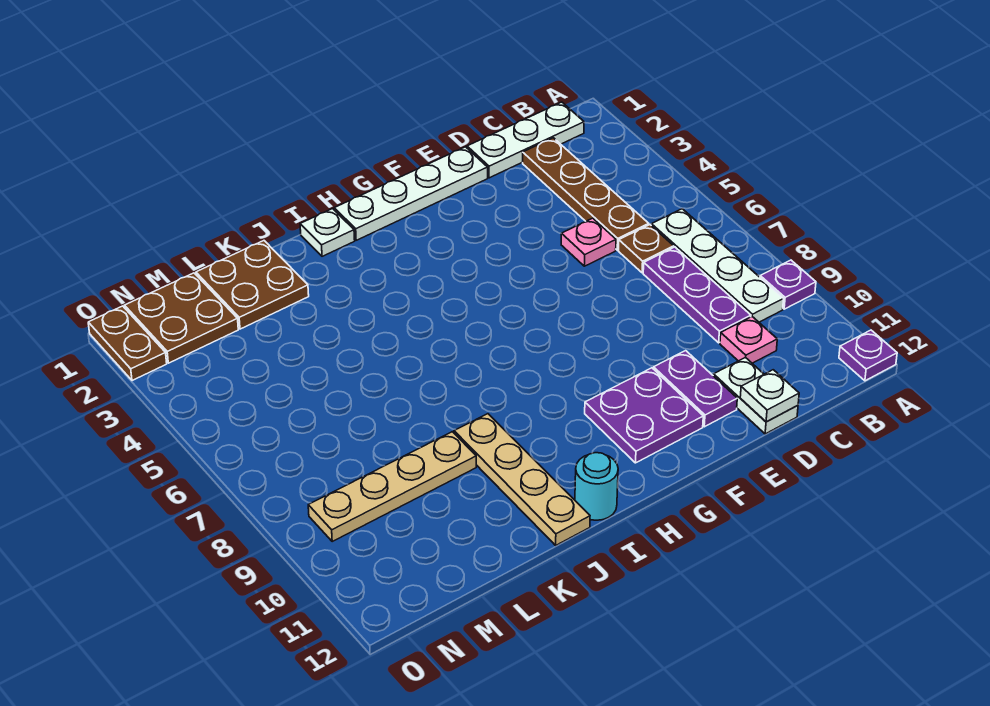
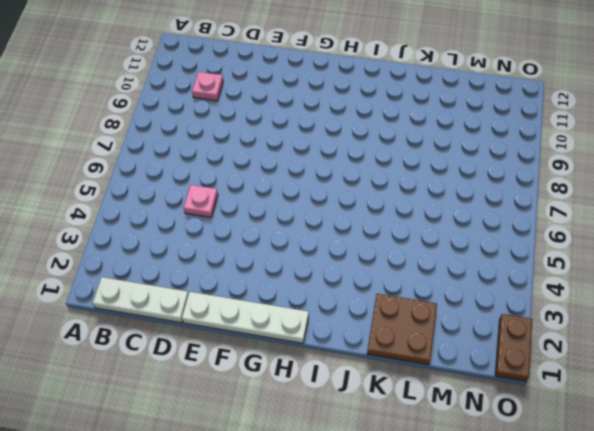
none -> purple 1x1 plate [760,260,816,309]
none -> purple 1x1 plate [839,330,897,381]
none -> white 1x4 plate [651,209,784,322]

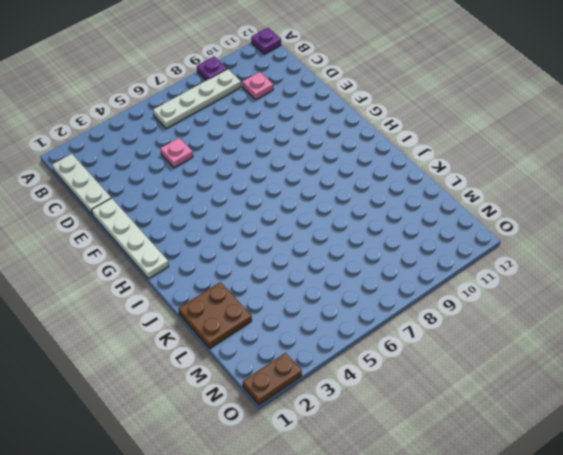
none -> brown 1x4 plate [523,138,649,250]
none -> brown 1x1 plate [619,225,674,273]
none -> purple 1x3 plate [643,247,751,343]

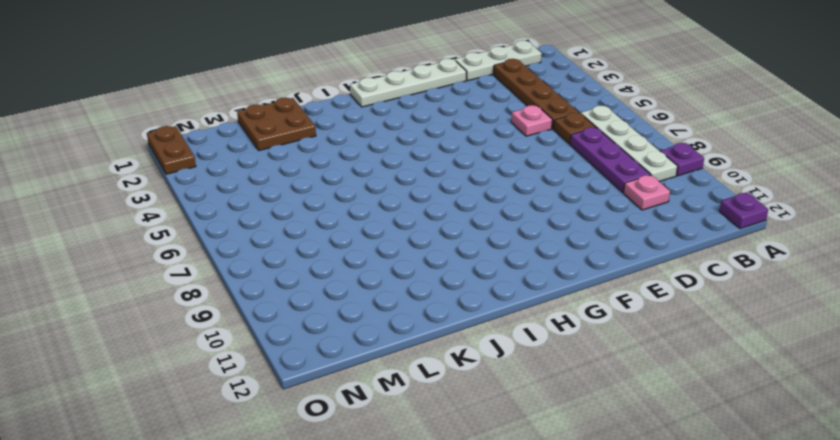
none -> white 1x2 plate [714,357,798,434]
none -> purple 1x2 plate [653,351,737,427]
none -> purple 2x2 plate [585,368,703,463]

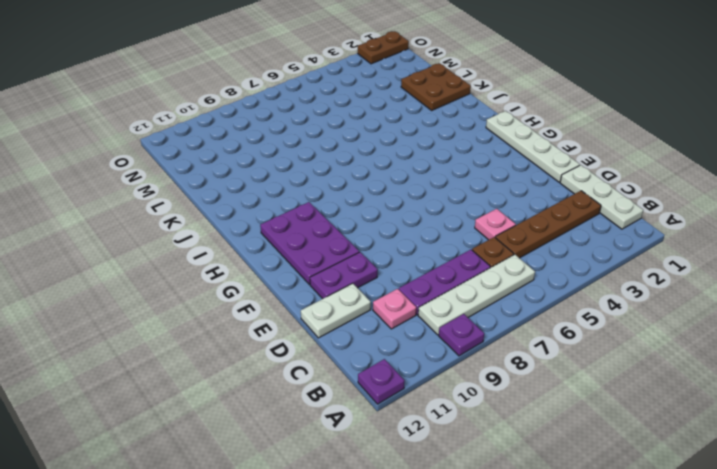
purple 2x3 plate [260,202,359,285] -> purple 2x2 plate [585,368,703,463]
none -> white 1x1 plate [300,209,355,256]
none -> cyan 1x1 round brick [575,453,618,520]
none -> tan 1x4 plate [454,414,590,545]

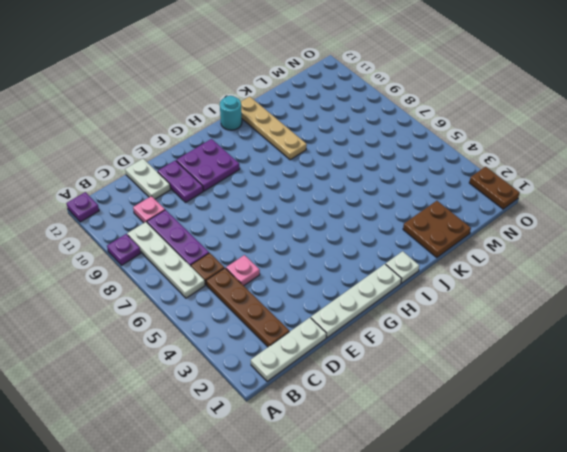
none -> tan 1x4 plate [308,432,476,541]
none -> brown 2x2 plate [125,273,238,363]
none -> white 1x1 plate [740,370,799,422]

